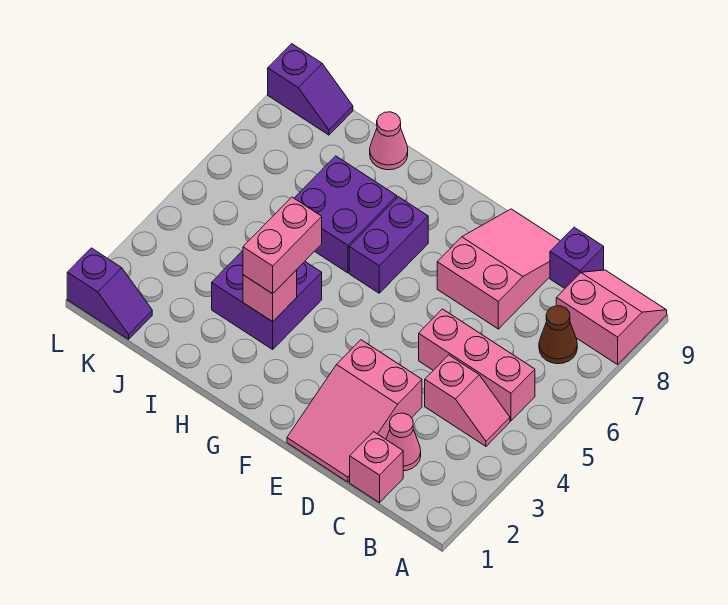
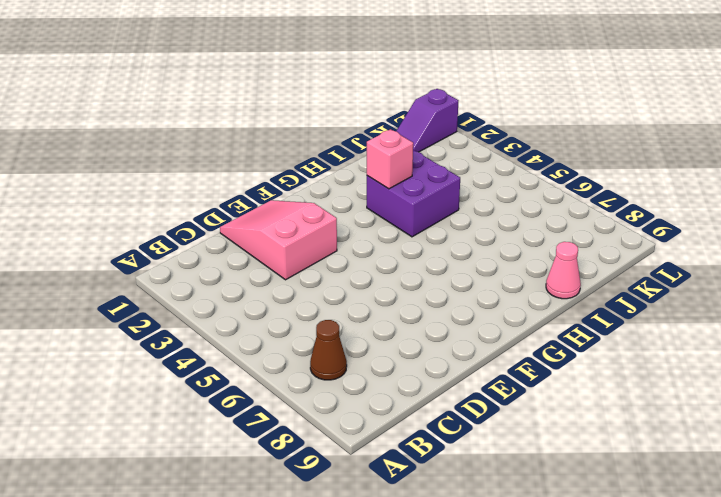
none -> pink 2x2 slope [556,270,667,365]
none -> pink 1x2 slope [425,355,510,446]
none -> pink 1x3 brick [419,309,535,421]

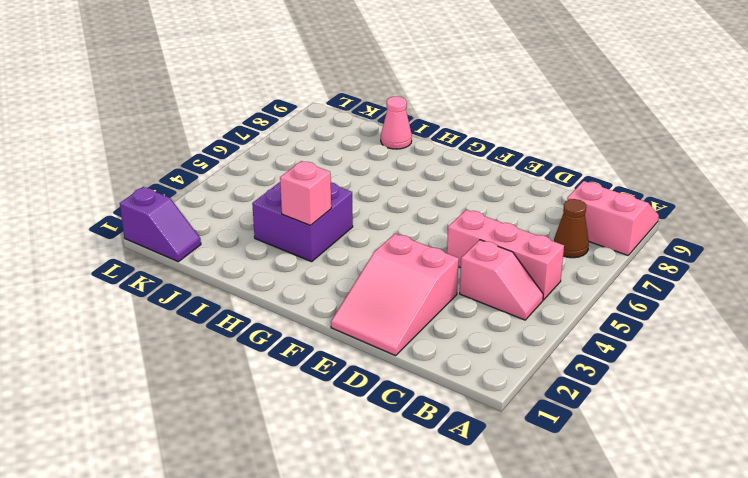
none -> pink 1x1 brick [350,432,403,503]
none -> pink 1x1 cone [386,413,421,471]
none -> purple 1x1 brick [550,227,604,288]

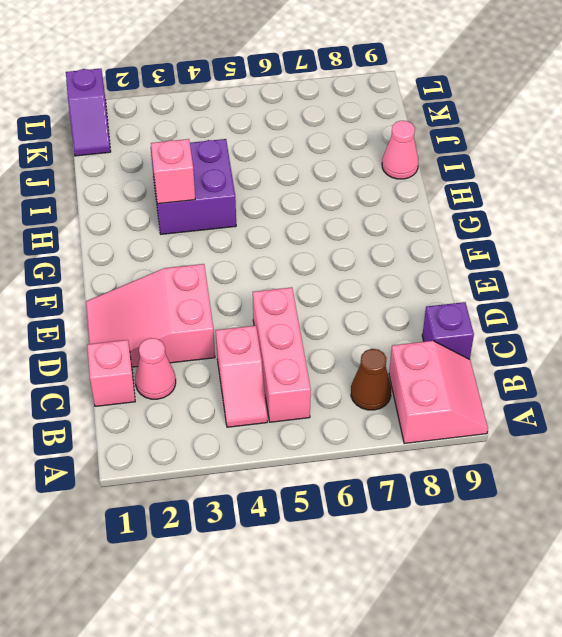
none -> pink 2x3 slope [437,209,560,329]
none -> purple 1x2 brick [349,197,428,293]
none -> purple 2x2 brick [294,156,397,273]

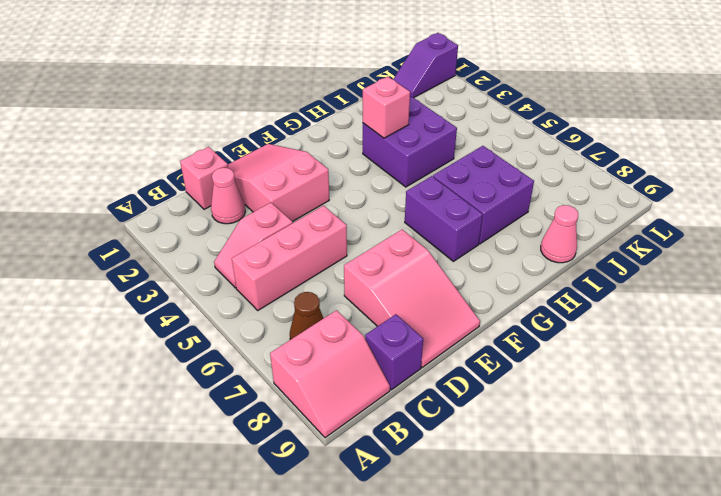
none -> purple 1x2 slope [268,44,353,135]
none -> pink 1x2 brick [243,197,322,294]

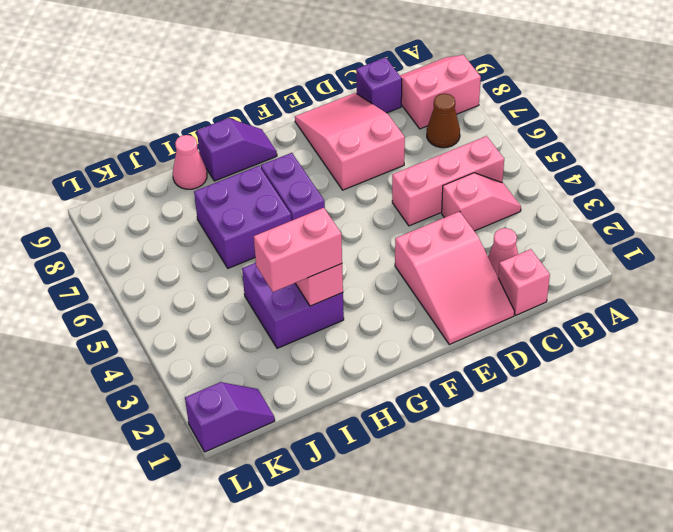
purple 1x2 slope [197,118,277,181] -> purple 1x2 slope moved to [268,44,353,135]
pink 1x2 brick [254,208,342,292] -> pink 1x2 brick turned to [243,197,322,294]

